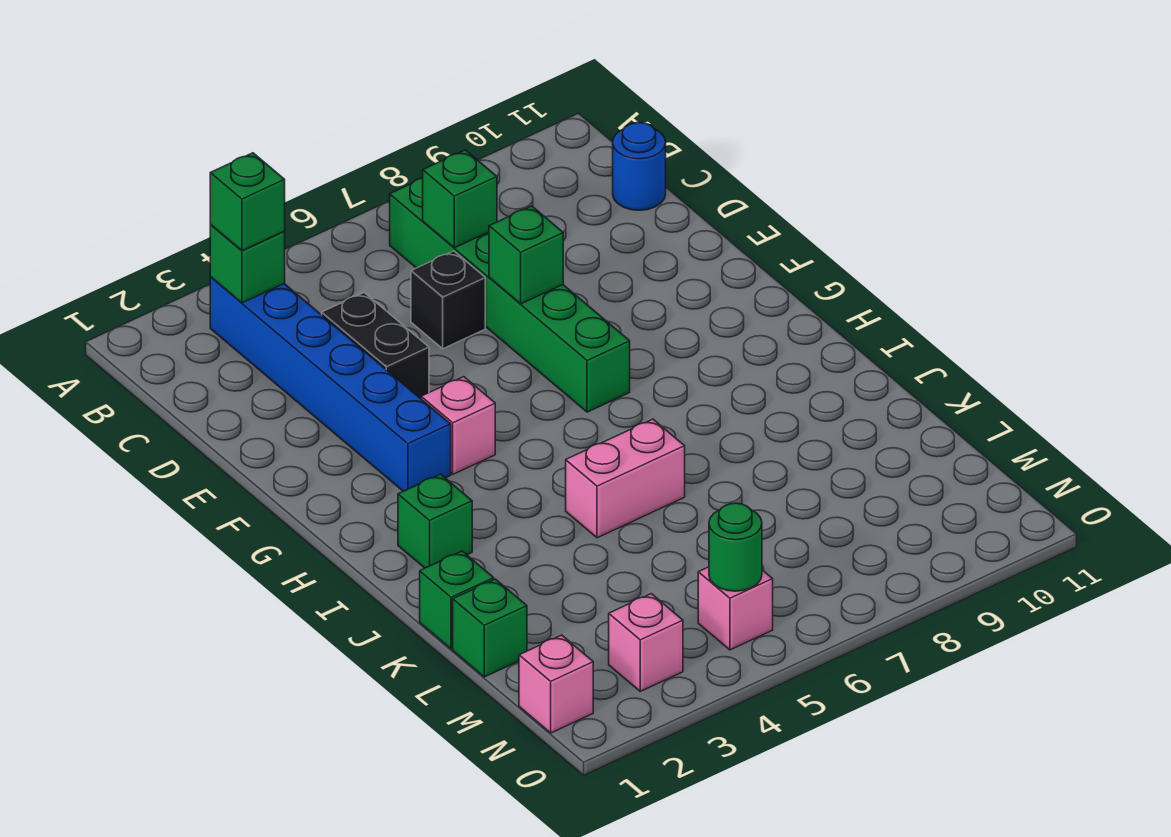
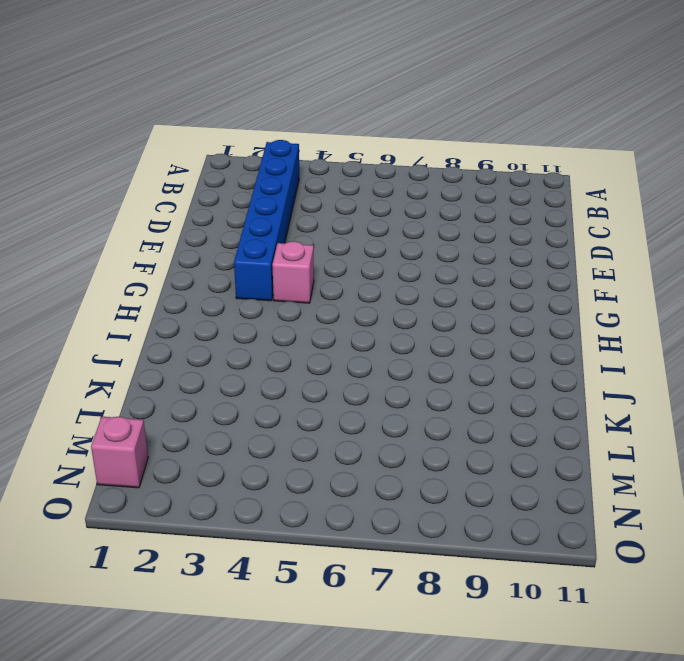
none -> green 1x6 brick [390,178,630,412]
none -> blue 1x1 round brick [613,123,666,210]
none -> black 1x2 brick [322,293,429,399]

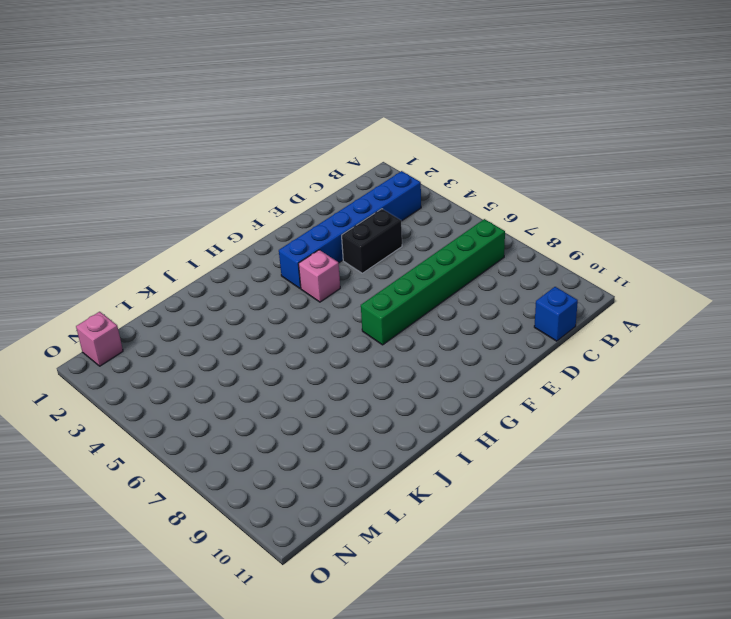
blue 1x1 brick [534,287,578,341] -> blue 1x1 round brick [613,123,666,210]
none -> black 1x1 brick [411,251,485,349]
none -> green 1x1 brick [398,474,472,568]
none -> pink 1x2 brick [566,419,685,538]

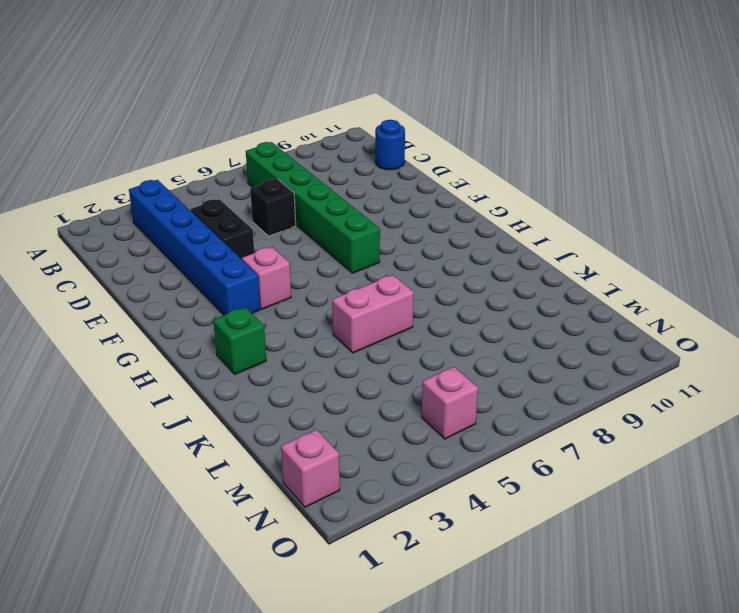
none -> green 1x1 brick [420,551,494,649]
none -> green 1x1 brick [453,579,527,677]
none -> pink 1x1 brick [609,594,683,691]

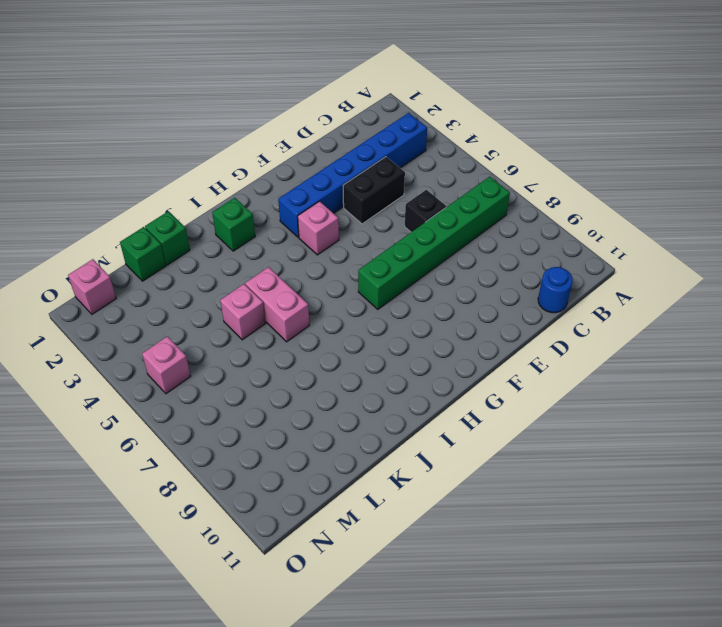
pink 1x1 brick [220,284,265,340] -> pink 1x1 brick moved to [609,594,683,691]
none -> green 1x1 brick [210,225,285,303]
none -> green 1x1 brick [423,150,497,248]
none -> green 1x1 brick [489,206,563,304]

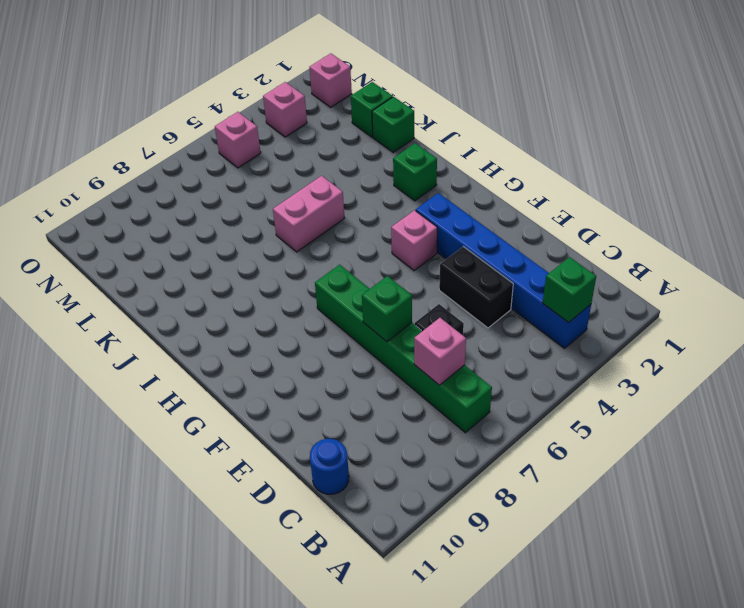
pink 1x1 brick [414,318,466,385] -> green 1x1 brick [423,150,497,248]
none -> green 1x1 round brick [709,503,762,591]
none -> green 1x1 brick [210,153,285,251]

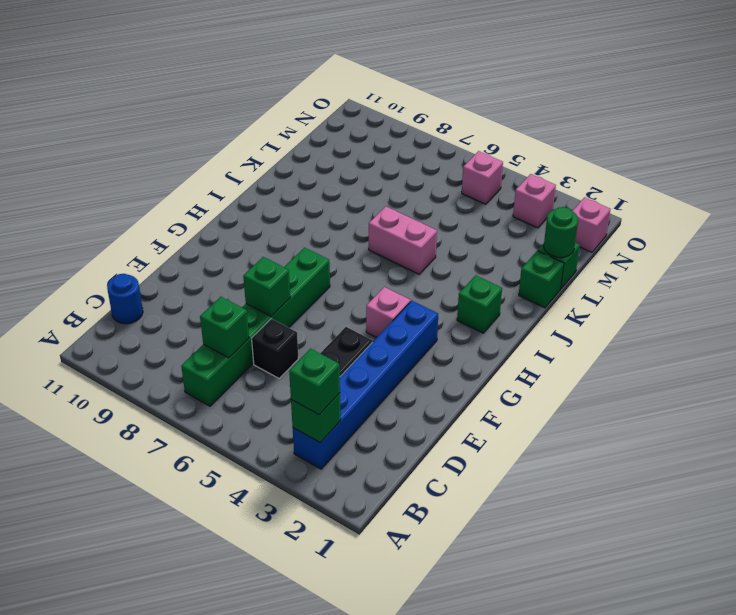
green 1x1 round brick [544,207,578,258] -> green 1x1 round brick moved to [709,503,762,591]

